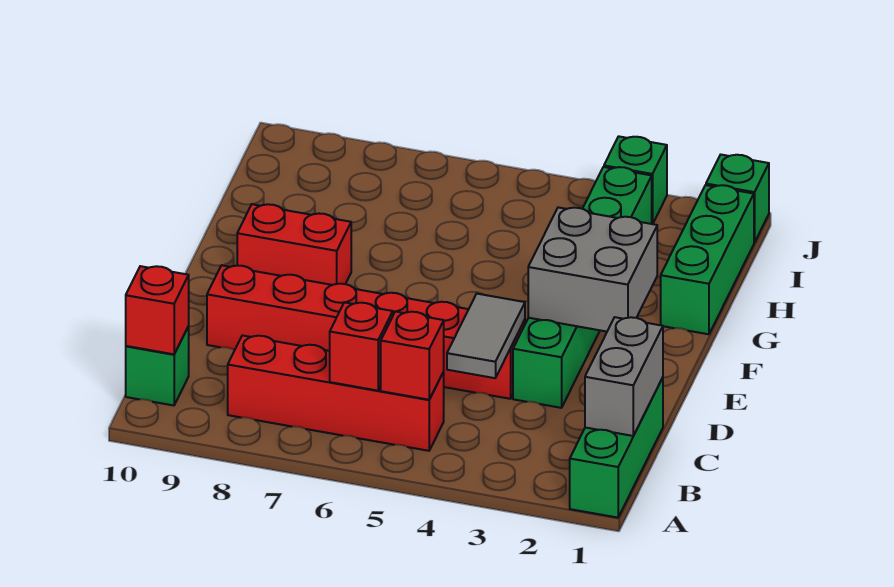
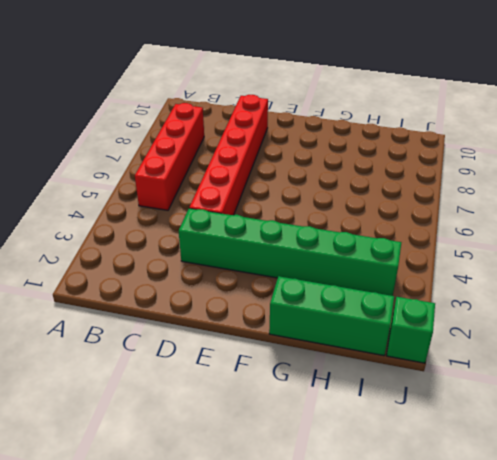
none -> green 1x3 brick [570,378,663,518]
none -> green 1x1 brick [126,326,189,405]
none -> red 1x2 brick [237,204,351,285]

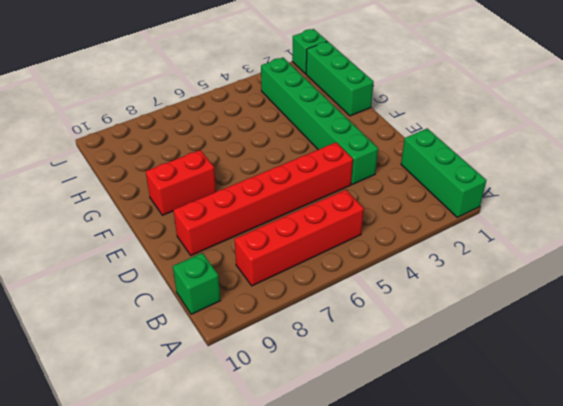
none -> green 1x1 brick [604,136,667,224]
none -> grey 1x2 brick [585,317,663,436]
none -> red 1x1 brick [381,311,444,400]

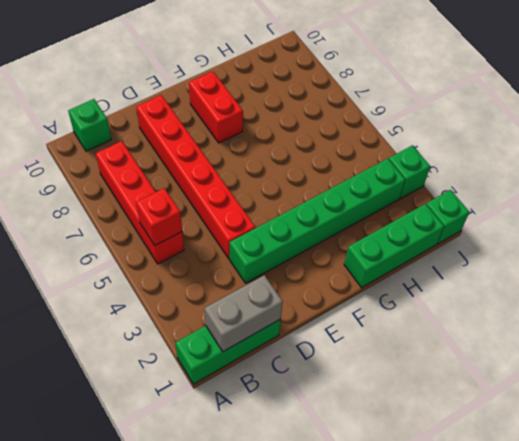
none -> red 1x1 brick [330,302,393,391]
none -> red 1x1 brick [126,266,189,354]
none -> grey 1x2 tile [447,294,525,378]

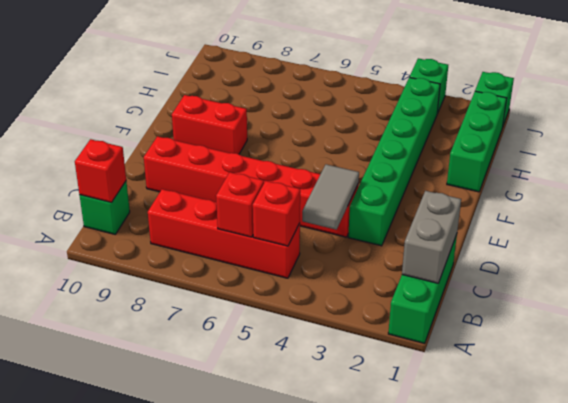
none -> grey 2x2 brick [528,207,657,332]

